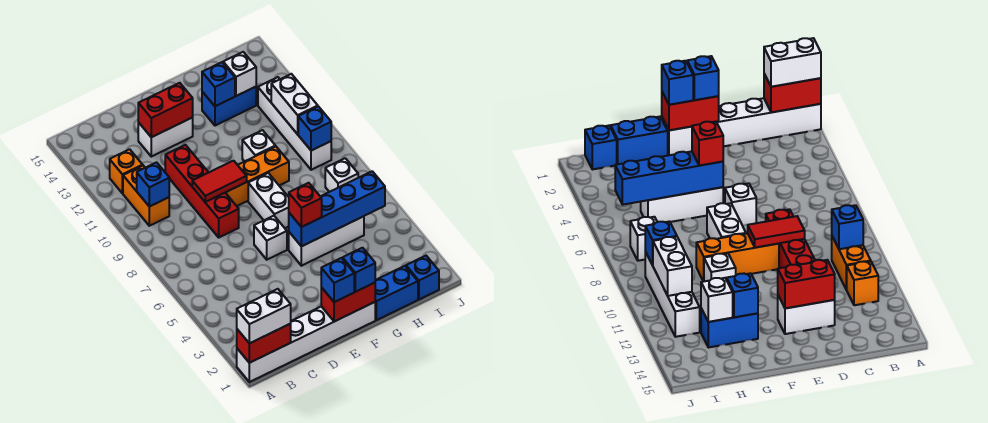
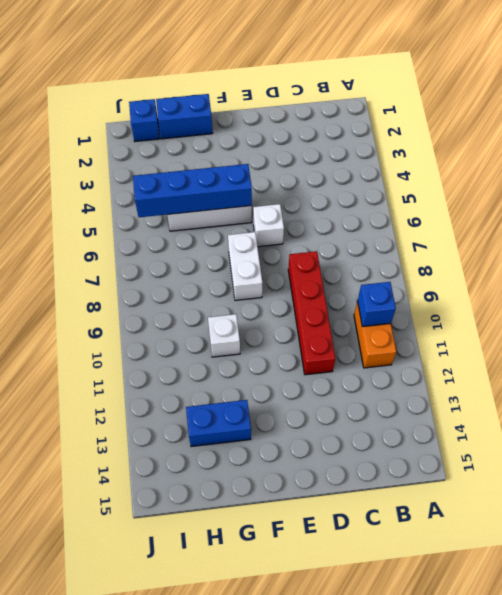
none -> white 1x6 brick [237,302,375,382]
none -> orange 1x1 brick [110,149,143,193]
none -> white 1x2 brick [138,118,193,157]

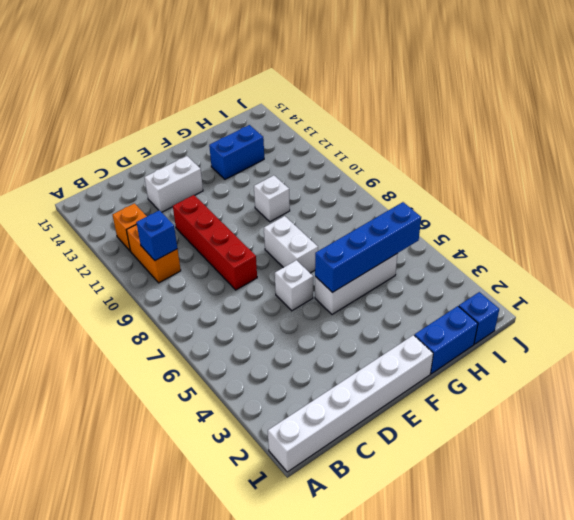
none -> orange 1x3 brick [226,146,289,206]
none -> white 1x1 brick [325,158,358,192]
none -> white 1x4 brick [258,77,331,170]

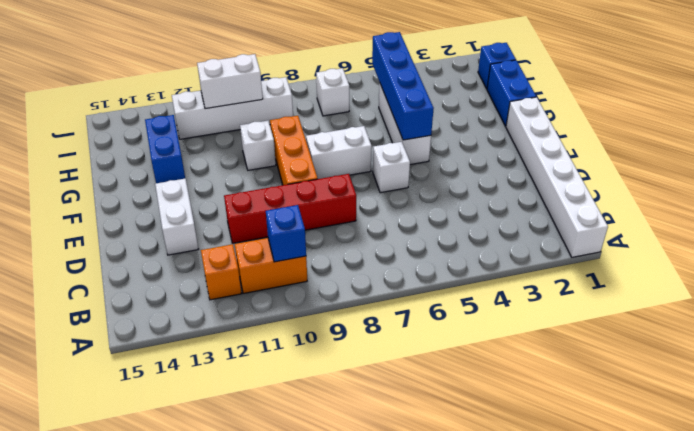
none -> red 1x2 brick [237,324,291,363]
none -> red 1x2 tile [192,161,247,202]
none -> red 1x2 brick [138,83,193,137]

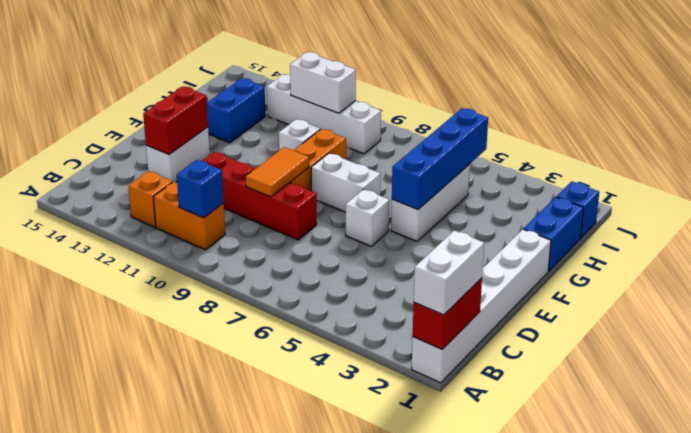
orange 1x2 tile [246,147,309,197] -> red 1x2 tile [192,161,247,202]
none -> white 1x1 brick [325,158,358,192]
none -> red 1x2 brick [321,283,375,322]
none -> blue 1x1 brick [202,62,235,106]

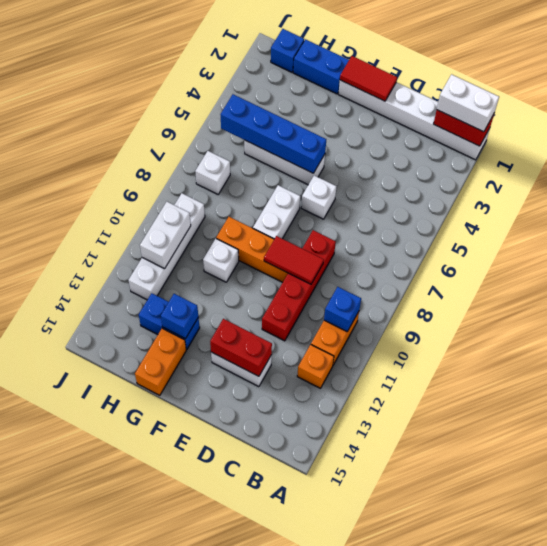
red 1x2 tile [340,56,397,101] -> red 1x2 brick [321,283,375,322]
orange 1x2 brick [135,328,186,395] -> none
none -> white 1x1 brick [223,52,256,96]
none -> blue 1x1 brick [298,106,331,151]
none -> blue 1x1 brick [321,258,354,302]

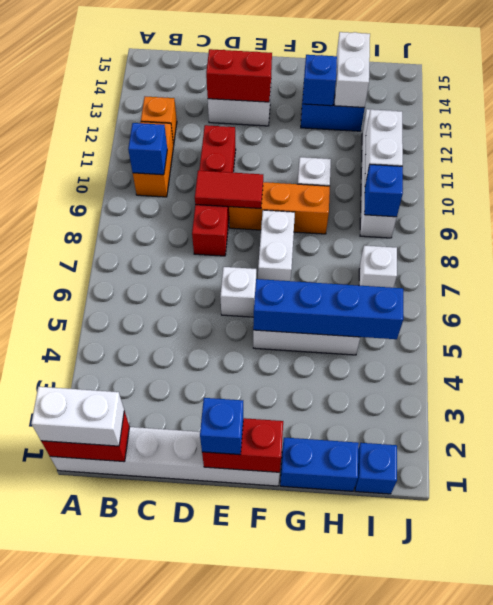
white 1x2 brick [335,32,370,108] -> white 1x1 brick [223,52,256,96]
none -> blue 1x1 brick [342,248,375,292]
none -> red 1x1 brick [289,183,322,227]

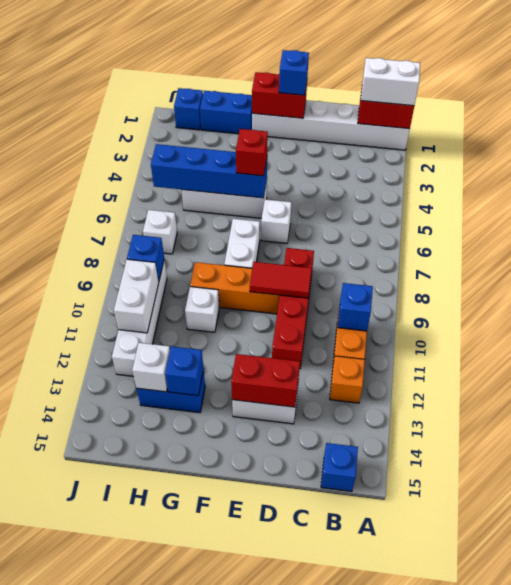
blue 1x1 brick [321,443,358,491] -> blue 1x1 brick moved to [342,248,375,292]

